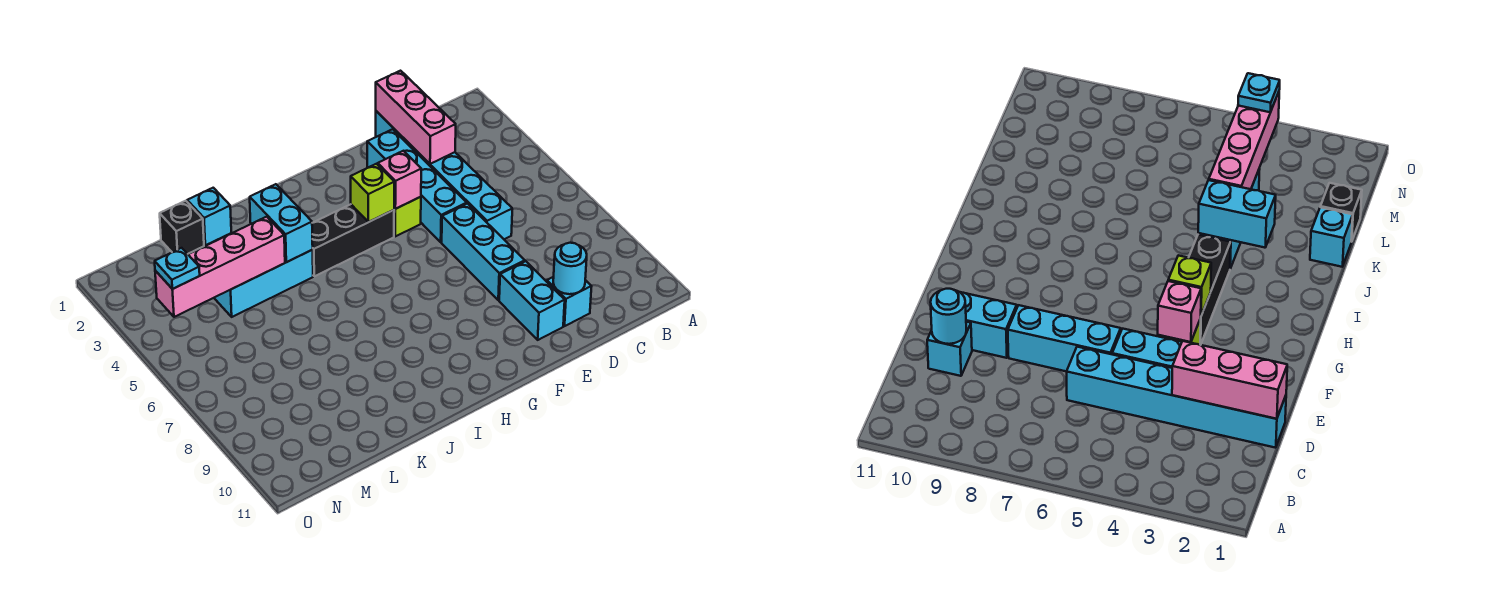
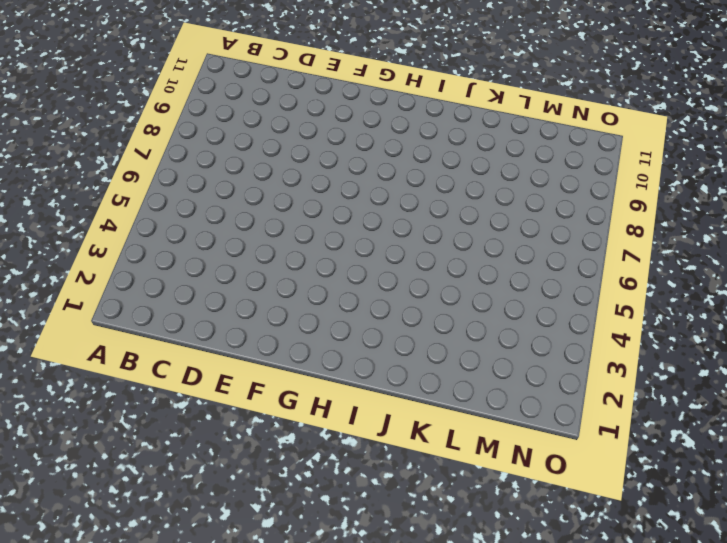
none -> cyan 1x6 brick [376,111,512,239]
none -> cyan 1x1 brick [547,277,592,326]
none -> cyan 1x4 brick [367,129,467,242]

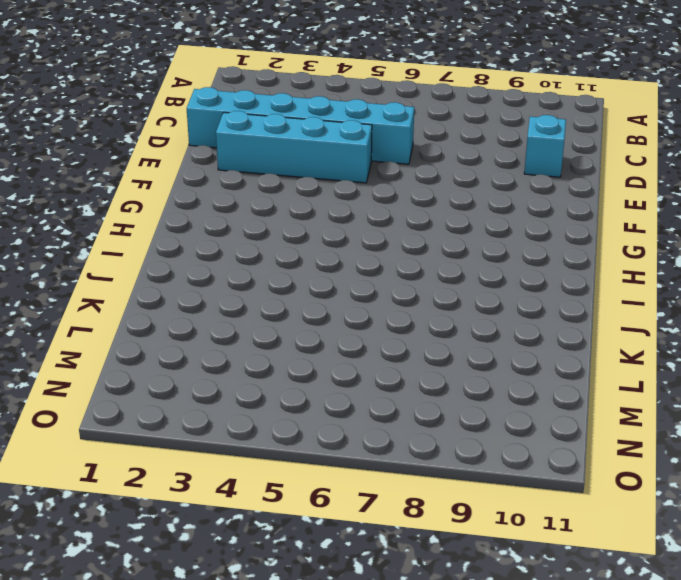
none -> cyan 1x3 brick [442,204,525,300]
none -> cyan 1x2 brick [499,261,565,340]
none -> lime 1x1 brick [394,197,421,236]

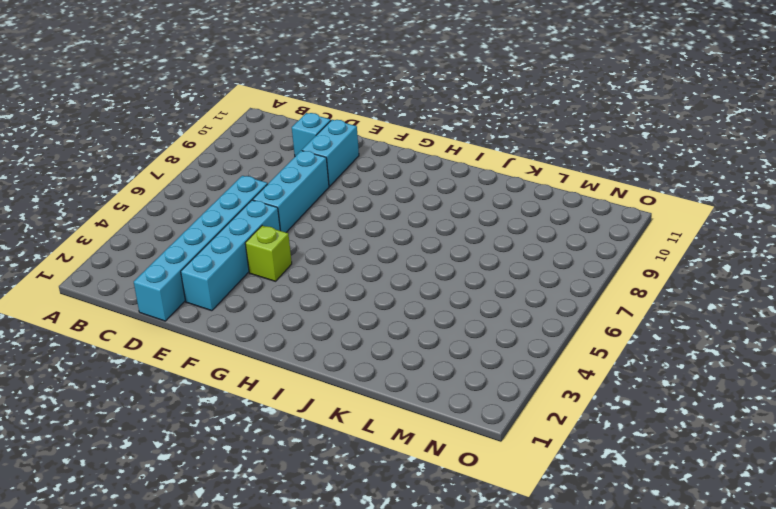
none -> black 1x3 brick [312,204,394,276]
none -> cyan 1x3 brick [214,250,313,317]
none -> cyan 1x1 brick [187,188,231,245]

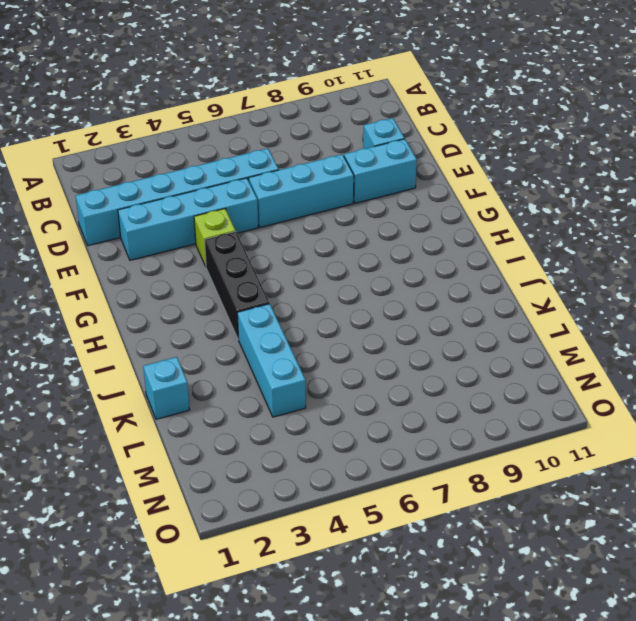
none -> black 1x1 brick [160,201,204,254]
none -> pink 1x3 brick [376,71,456,164]
none -> cyan 1x1 round brick [553,243,587,294]

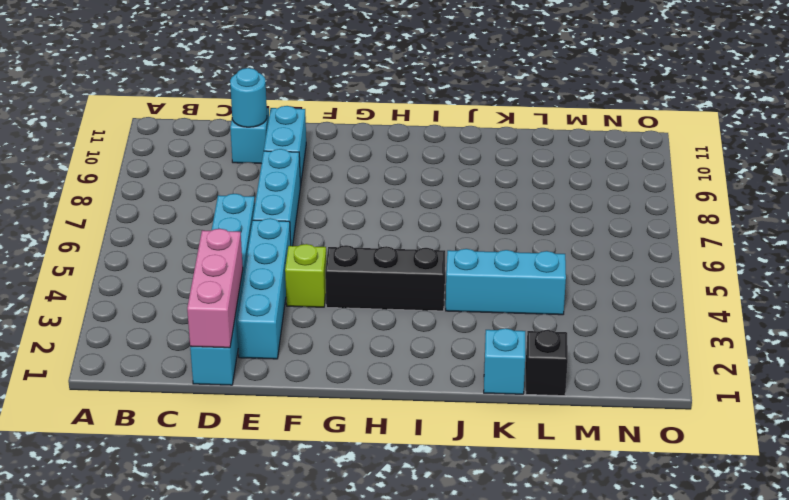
none -> pink 1x1 brick [378,151,421,209]
none -> lime 1x1 brick [351,164,394,222]
none -> cyan 1x2 brick [250,184,313,262]

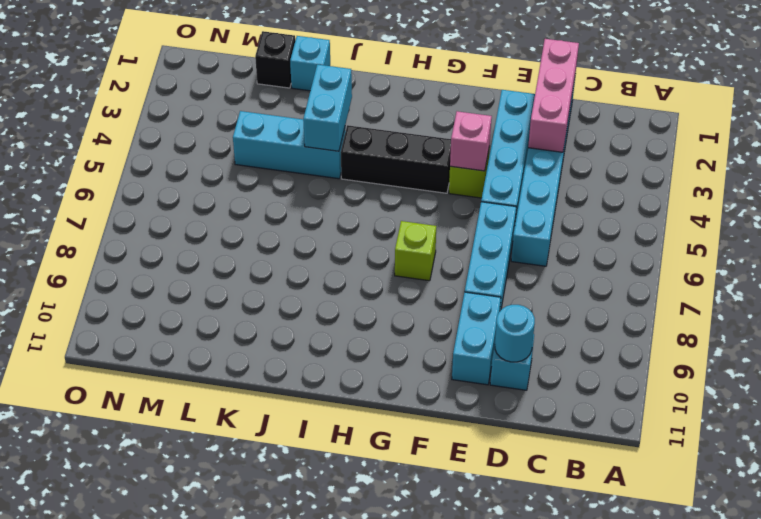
lime 1x1 brick [395,221,436,281] -> lime 1x1 brick moved to [351,164,394,222]
none -> pink 1x4 brick [155,217,285,317]
none -> cyan 1x1 plate [155,248,200,289]

